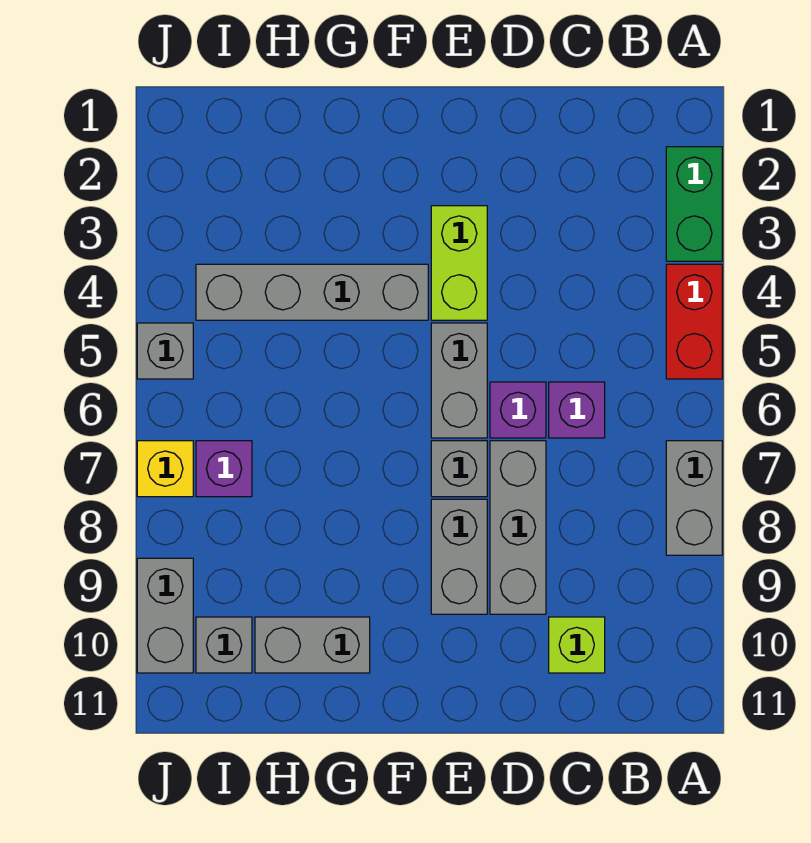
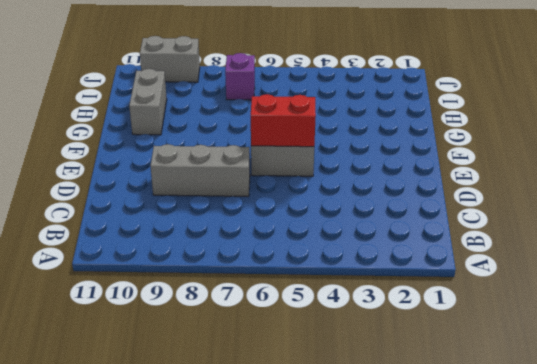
red 1x2 brick [251,94,316,147] -> red 1x2 brick moved to [666,264,722,379]
none -> green 1x2 brick [666,147,722,261]
none -> grey 1x2 brick [666,441,722,555]
none -> purple 1x1 brick [549,382,605,438]

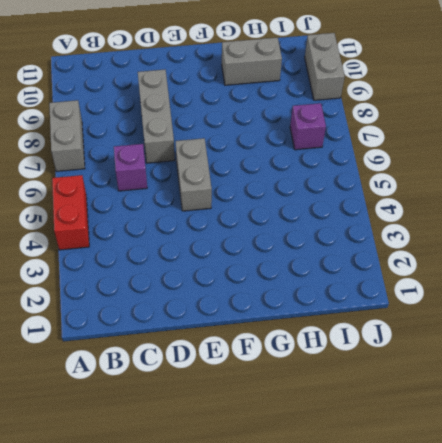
none -> green 1x2 brick [666,147,722,261]
none -> lime 1x1 brick [549,617,605,673]
none -> purple 1x1 brick [490,382,546,438]

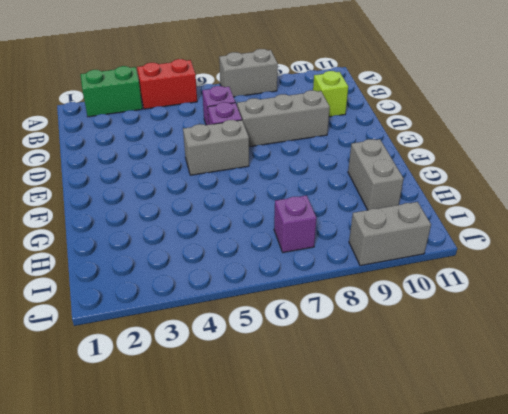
none -> lime 1x2 brick [431,206,487,320]
none -> grey 1x1 brick [431,441,487,497]
none -> grey 1x2 brick [431,499,487,614]

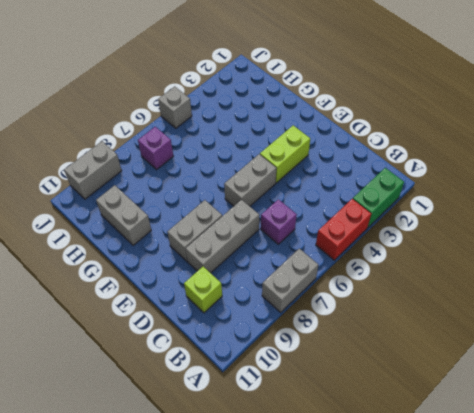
none -> purple 1x1 brick [490,382,546,438]
none -> grey 1x1 brick [431,441,487,497]
none -> grey 1x4 brick [196,264,428,320]

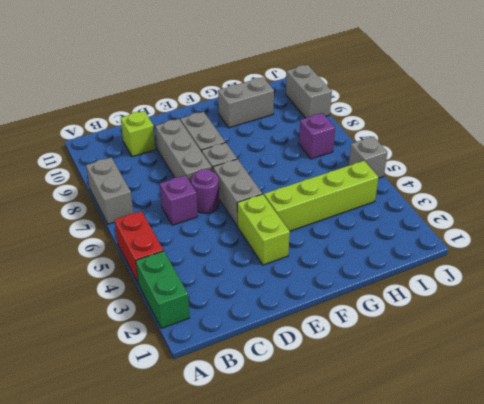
purple 1x1 round brick [191,169,219,213] -> purple 1x1 brick [490,382,546,438]
lime 1x4 brick [264,161,379,231] -> grey 1x4 brick [196,264,428,320]
none -> grey 1x1 brick [196,617,252,673]
none -> yellow 1x1 brick [137,441,193,497]

